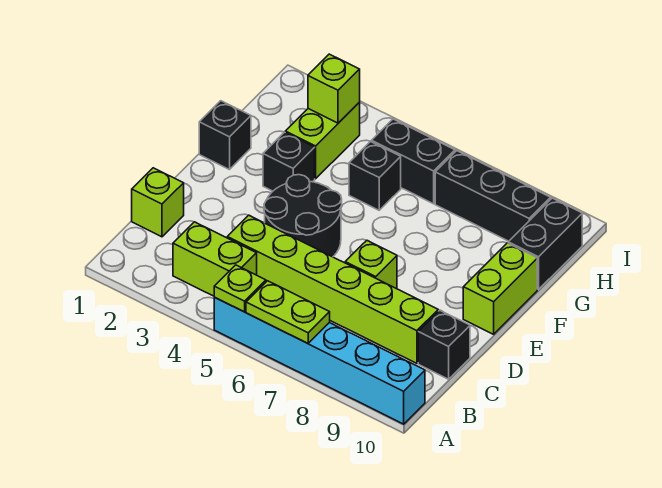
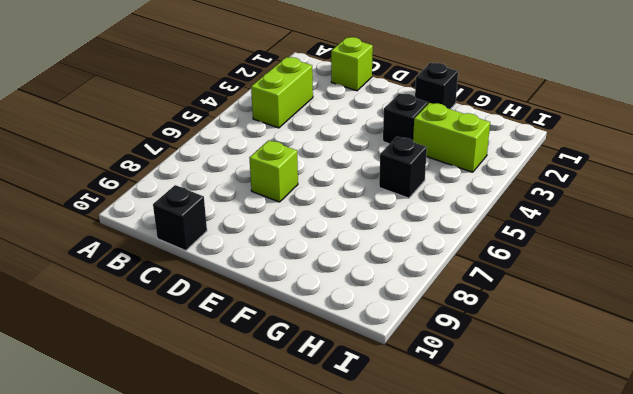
none -> cyan 1x6 brick [214,297,425,424]
none -> lime 1x6 brick [227,215,438,363]
none -> black 2x2 round brick [264,175,342,257]

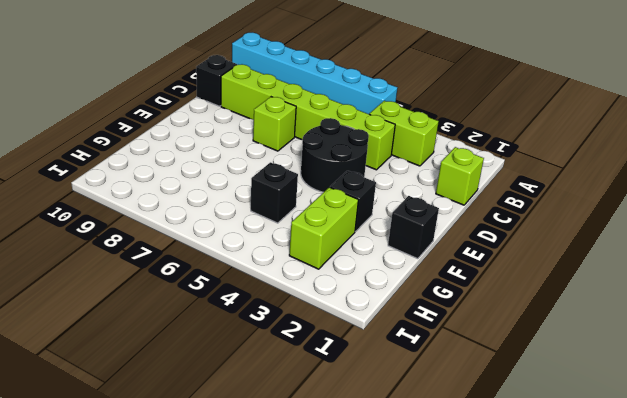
none -> lime 1x2 brick [463,243,537,334]
none -> black 1x2 brick [508,198,582,290]
none -> black 1x2 brick [372,119,455,204]

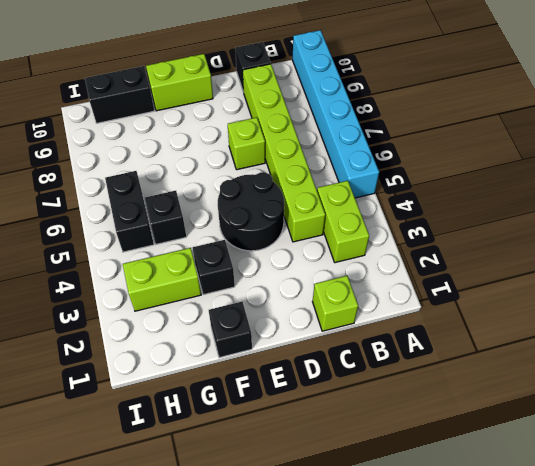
none -> black 1x3 brick [435,151,551,241]
none -> lime 1x1 plate [214,265,266,312]
none -> lime 1x2 plate [246,281,330,343]

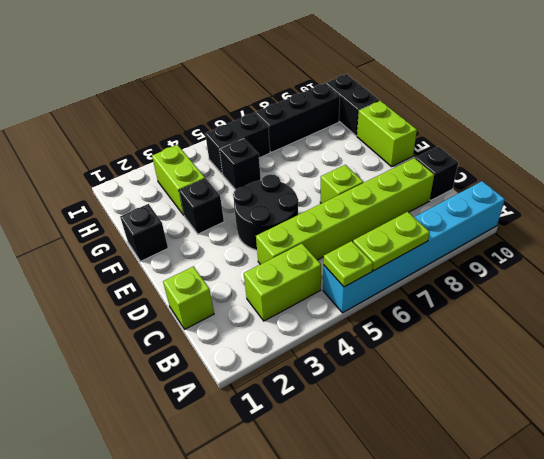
none -> lime 1x1 brick [308,54,360,123]

